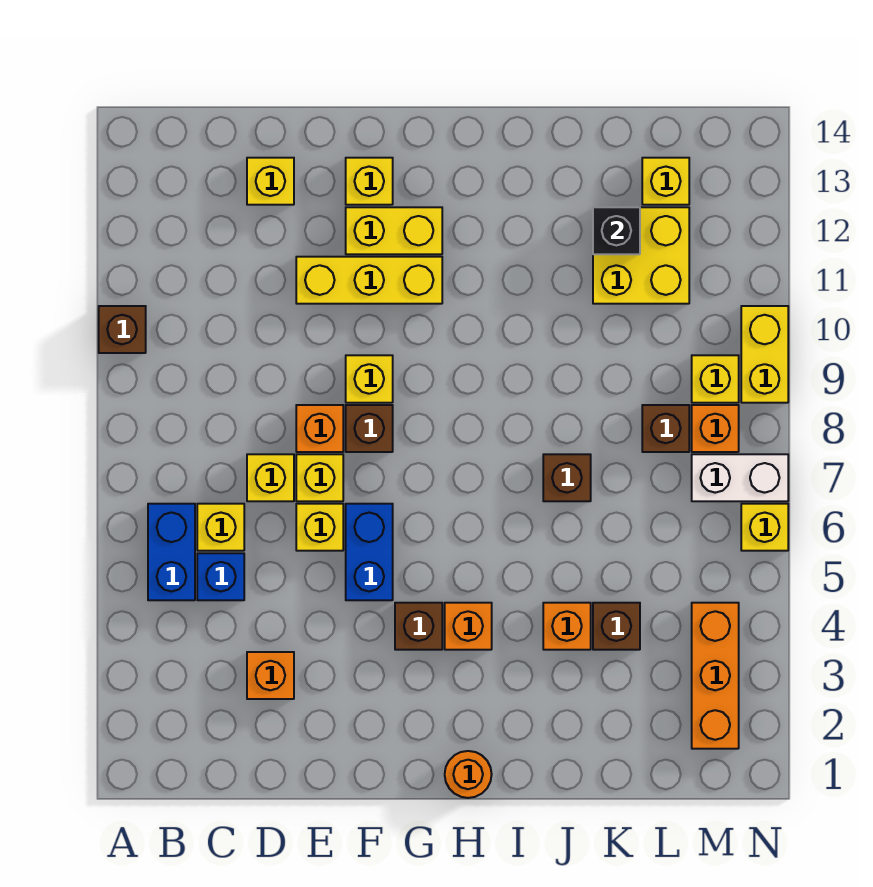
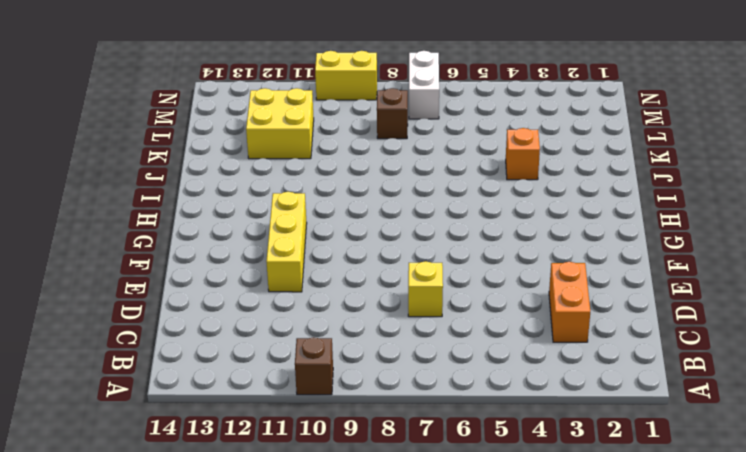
orange 1x2 brick [549,262,590,342] -> orange 1x1 brick [247,652,294,699]
none -> blue 1x2 brick [148,504,195,600]
none -> blue 1x1 brick [197,553,244,600]
none -> yellow 1x1 brick [197,504,244,551]
none -> yellow 1x1 brick [247,158,294,205]

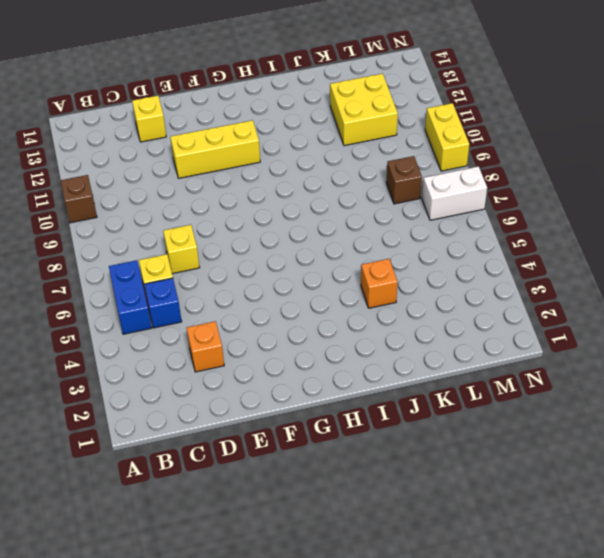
none -> yellow 1x1 brick [296,504,343,551]
none -> yellow 1x1 brick [296,454,343,501]
none -> orange 1x1 brick [296,405,343,452]
none -> blue 1x2 brick [346,504,393,600]

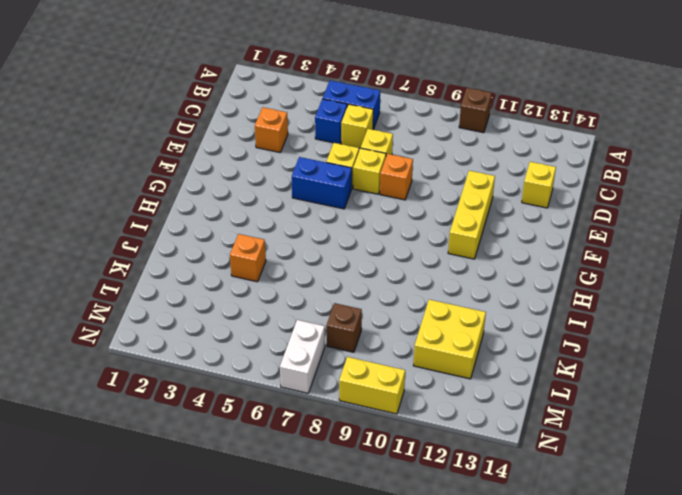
none -> brown 1x1 brick [346,405,393,452]
none -> yellow 1x1 brick [346,355,393,403]
none -> yellow 1x2 brick [346,207,442,254]
none -> yellow 1x1 brick [346,158,393,205]

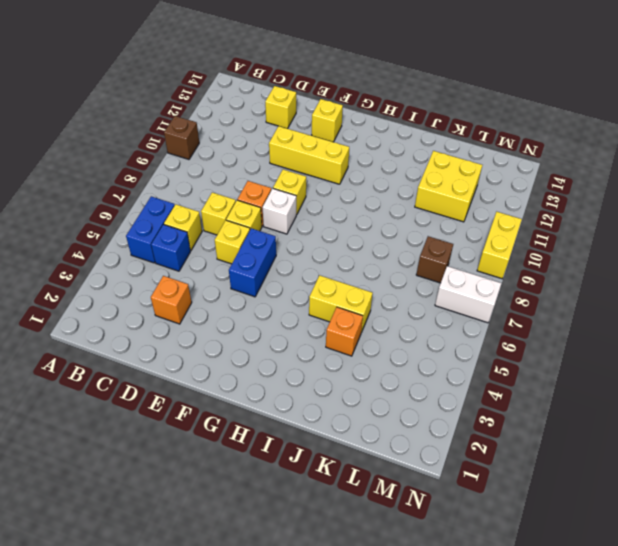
white 1x1 brick [262,188,296,234] -> brown 1x1 brick [346,405,393,452]
yellow 1x2 brick [309,275,373,332] -> yellow 1x2 brick moved to [346,207,442,254]
none -> brown 1x1 brick [395,603,442,650]
none -> orange 1x1 round brick [445,751,492,798]
none -> orange 1x1 brick [445,603,492,650]
none -> brown 1x1 brick [543,454,591,501]

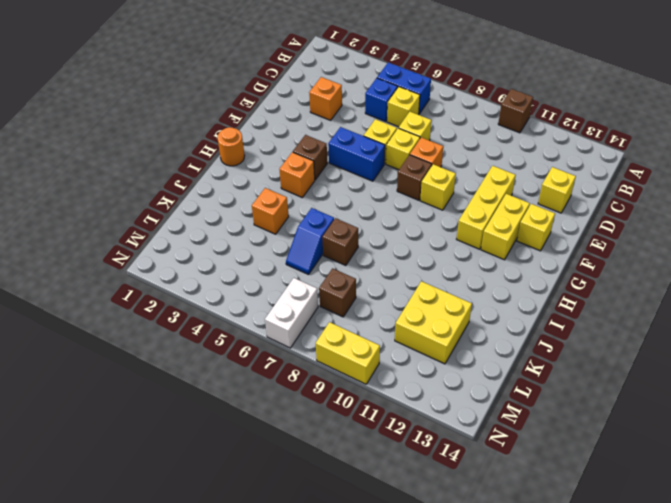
blue 1x2 slope [286,208,334,275] -> none
none -> brown 1x1 brick [593,603,640,650]
none -> yellow 1x1 brick [642,158,689,205]
none -> orange 1x3 brick [692,603,739,749]
none -> orange 1x1 brick [692,405,739,452]

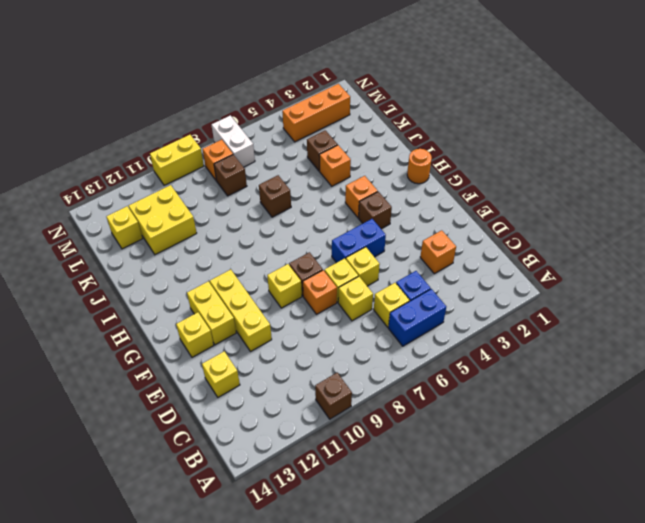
none -> yellow 1x1 brick [692,355,739,403]
none -> yellow 1x1 brick [741,504,788,551]
none -> black 1x1 brick [593,207,640,254]

